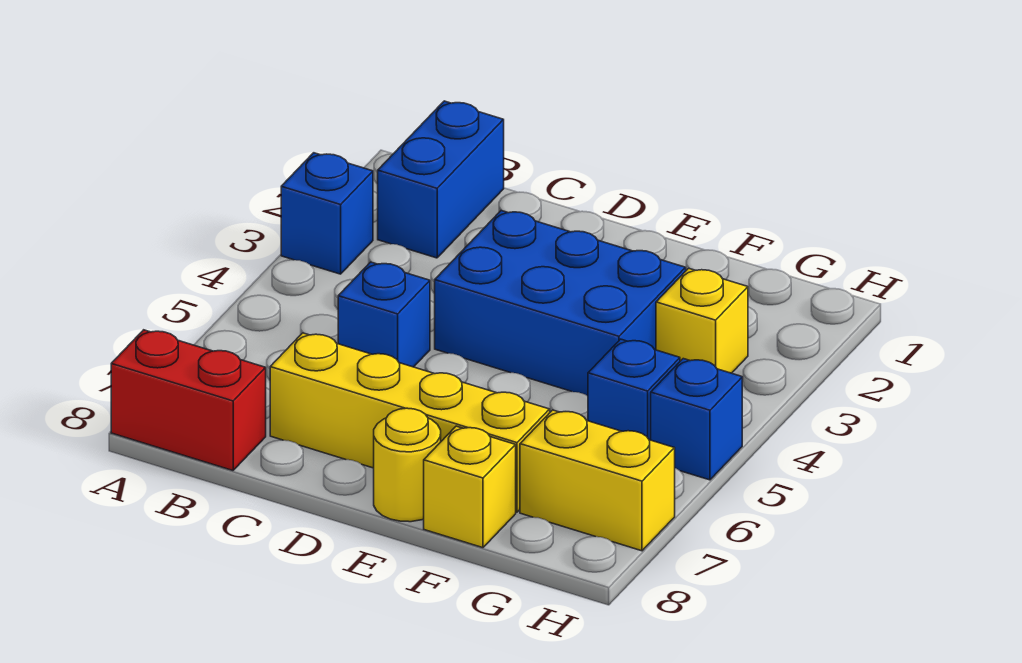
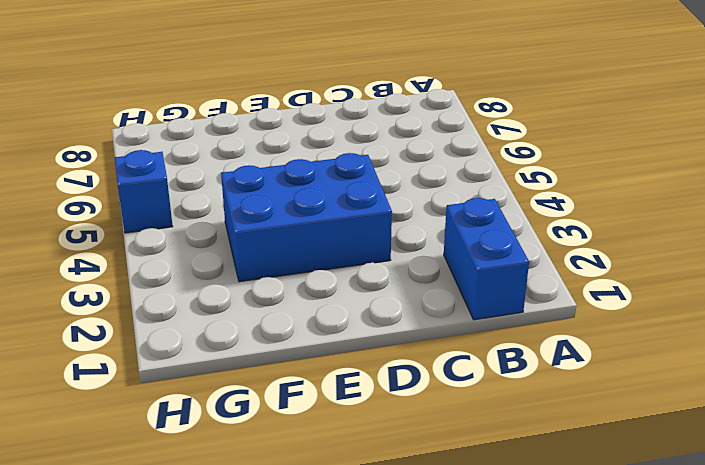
none -> blue 1x1 brick [281,153,373,274]
none -> red 1x2 brick [111,330,266,471]
none -> blue 1x1 brick [338,262,430,367]

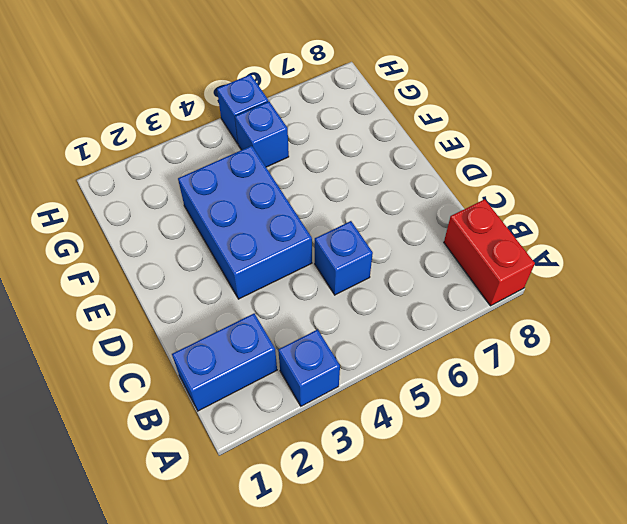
none -> yellow 1x4 brick [270,333,550,512]
none -> yellow 1x1 round brick [374,408,441,522]
none -> yellow 1x1 brick [424,426,516,548]

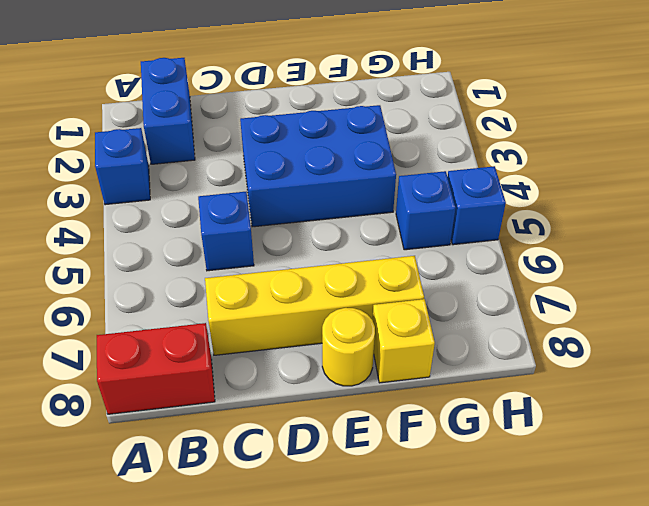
none -> yellow 1x1 brick [656,268,748,373]
none -> yellow 1x2 brick [520,410,675,551]

